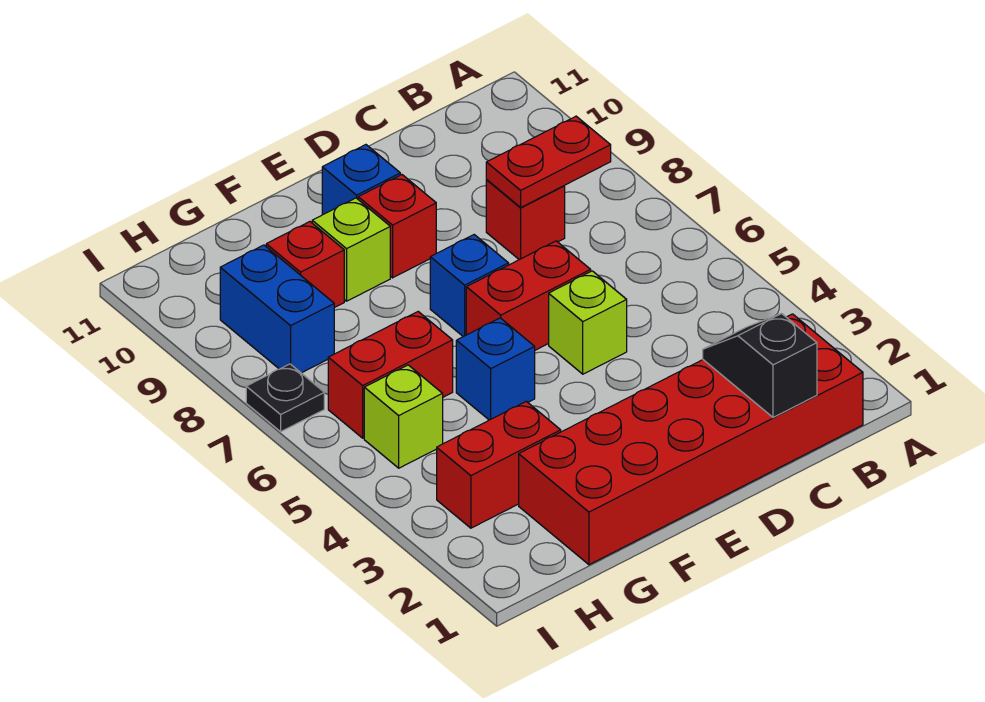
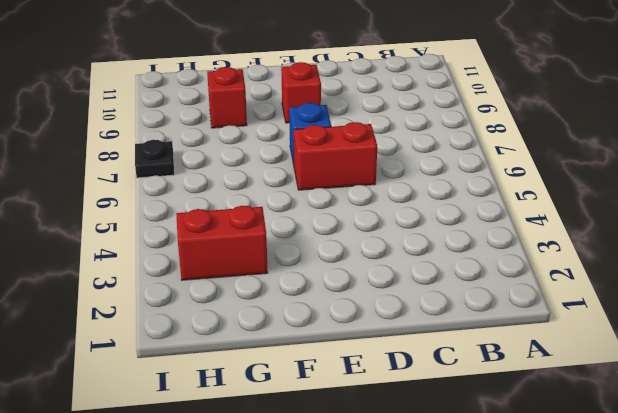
none -> red 2x6 brick [519,314,863,565]
none -> red 1x1 brick [486,180,565,260]
none -> lime 1x1 brick [549,271,627,374]

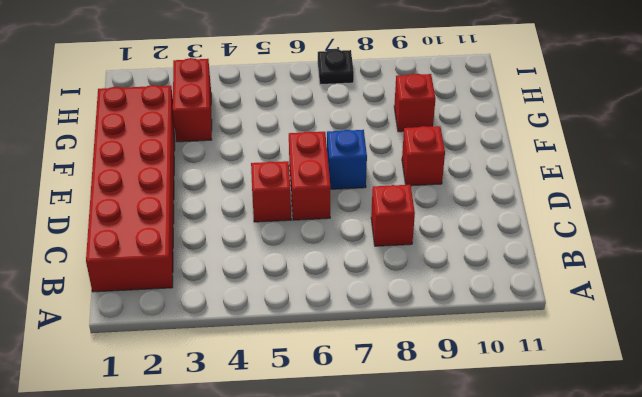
red 1x1 brick [251,161,291,222] -> lime 1x1 brick [549,271,627,374]
none -> blue 1x1 brick [322,145,400,215]
none -> blue 1x1 brick [456,318,535,420]
none -> lime 1x1 brick [312,198,390,301]

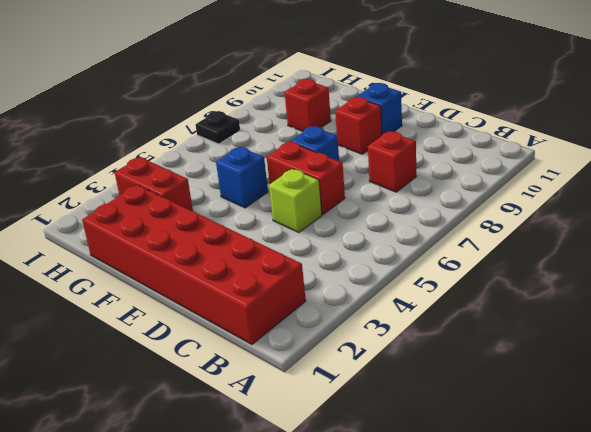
none -> lime 1x1 brick [312,198,390,301]
none -> red 1x2 brick [328,312,453,438]
none -> lime 1x1 brick [364,365,443,468]

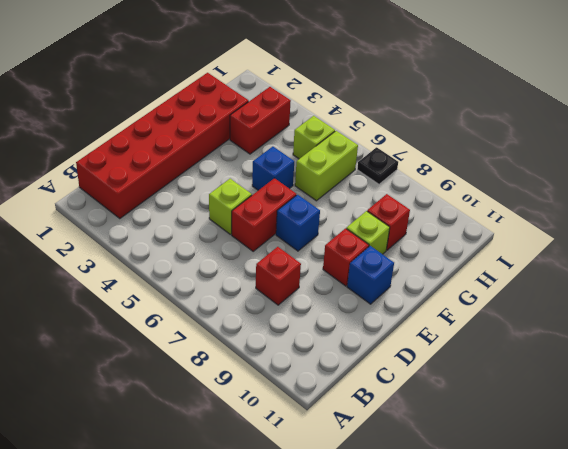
lime 1x2 brick [295,131,358,201] -> red 1x2 brick [328,312,453,438]
none -> blue 1x2 brick [220,245,334,373]
none -> red 1x2 plate [486,116,611,207]
none -> black 1x2 slope [703,314,817,417]

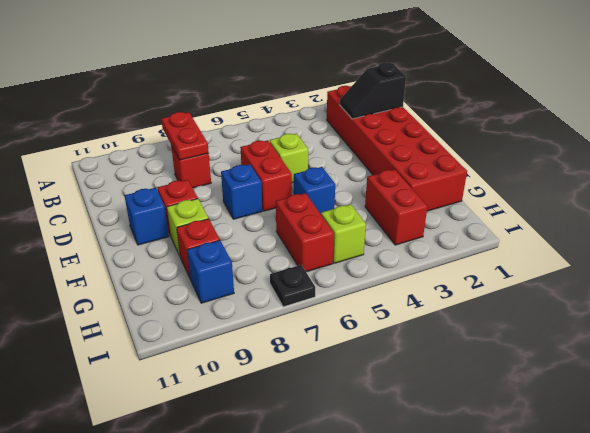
blue 1x1 brick [187,240,234,303] -> blue 1x2 brick [220,245,334,373]

